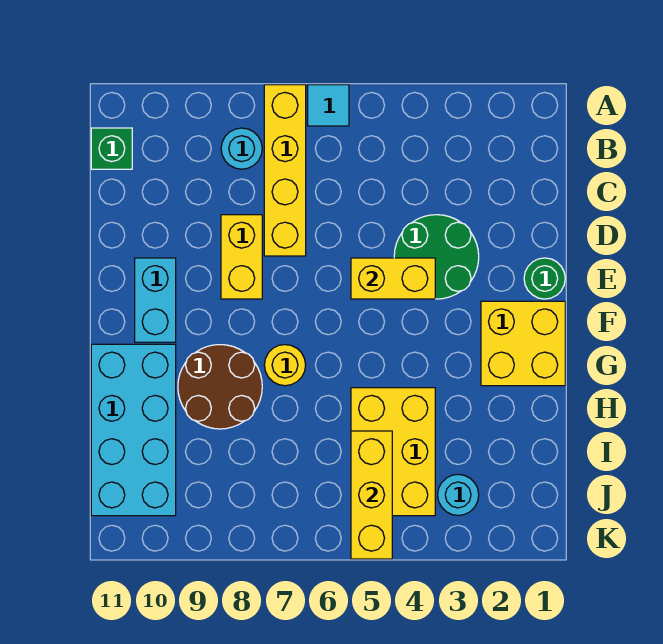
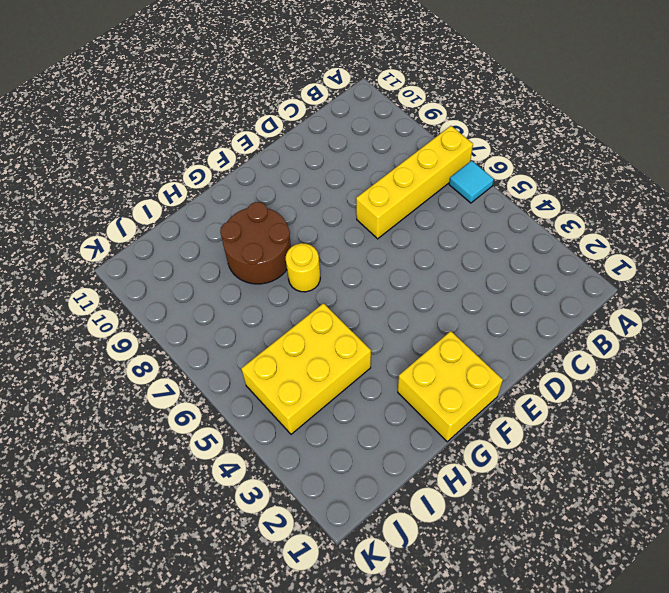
none -> cyan 1x1 round brick [221,128,262,169]
none -> green 1x1 brick [91,128,132,169]
none -> green 2x2 round brick [394,215,479,299]

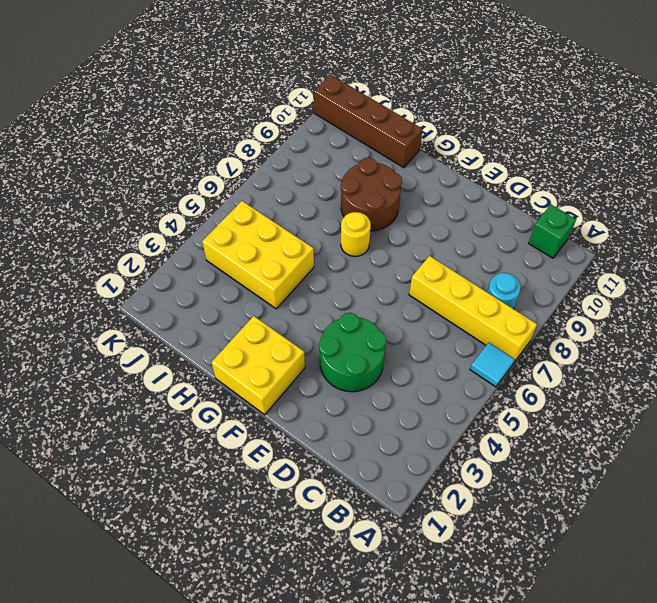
brown 1x4 brick [314,75,423,168] -> cyan 2x4 brick [91,344,176,516]
none -> yellow 1x2 brick [221,215,262,299]
none -> green 1x1 round brick [524,258,565,299]
none -> cyan 1x2 brick [135,258,176,342]

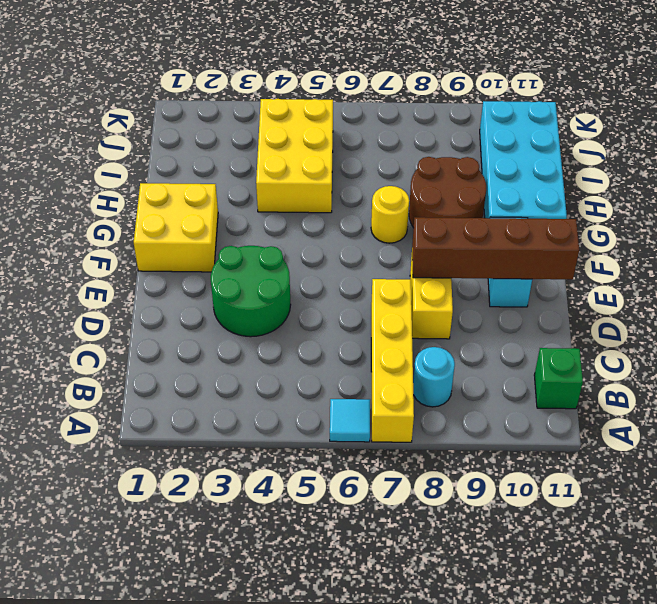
brown 1x4 brick [412,217,579,279] -> none
none -> green 1x1 round brick [524,258,565,299]
none -> cyan 1x1 round brick [438,474,479,516]
none -> yellow 1x2 brick [351,258,435,299]

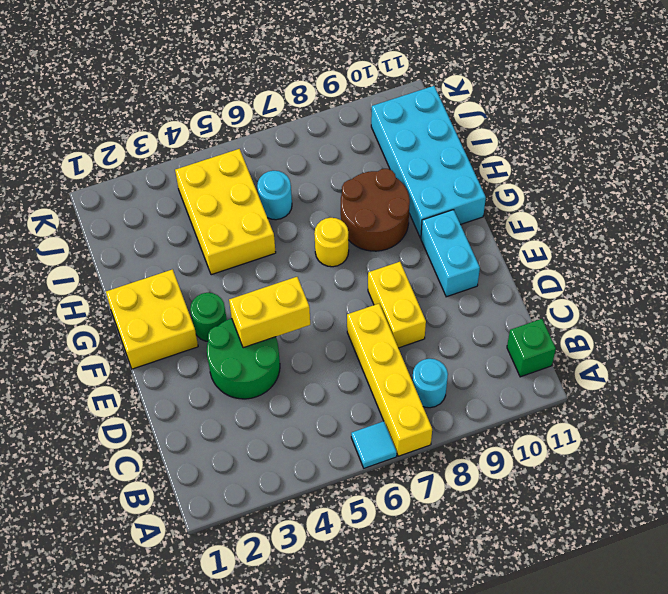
green 1x1 round brick [190,293,227,341] -> green 1x1 round brick moved to [524,258,565,299]
cyan 1x1 round brick [257,171,292,220] -> cyan 1x1 round brick moved to [438,474,479,516]
none -> yellow 1x3 brick [351,431,392,559]

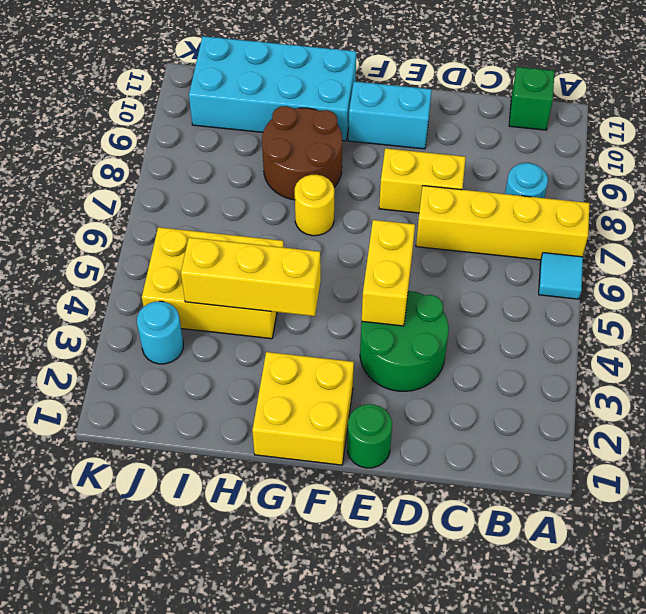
yellow 1x3 brick [181,237,321,316] -> yellow 1x3 brick moved to [351,431,392,559]

